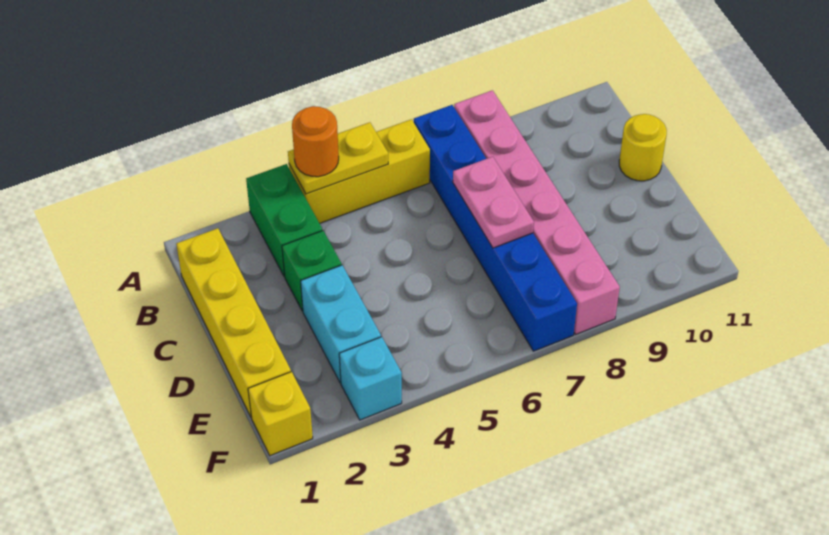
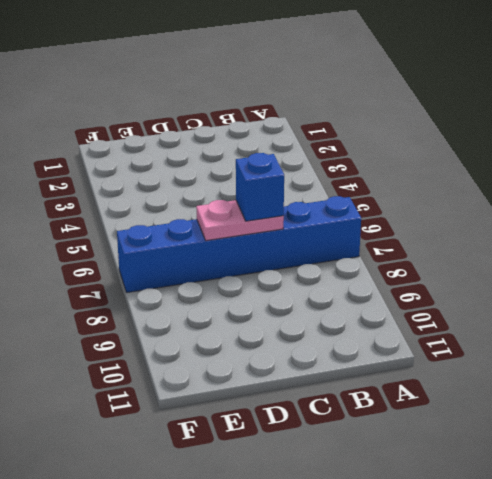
blue 1x1 brick [236,153,284,221] -> none
none -> green 1x2 brick [246,164,323,277]
none -> yellow 1x3 brick [289,119,430,223]
none -> pink 1x6 brick [454,90,620,334]

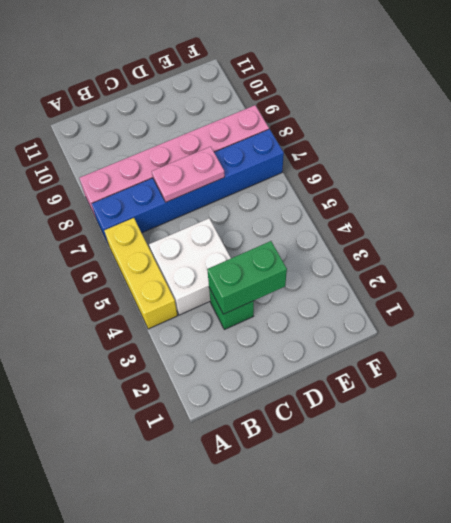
white 2x2 brick [149,218,231,315] -> none
green 1x2 brick [207,241,287,314] -> green 1x2 brick moved to [246,164,323,277]
none -> yellow 1x4 brick [176,228,291,418]
none -> yellow 1x1 round brick [619,114,667,181]
none -> cyan 1x2 brick [301,265,381,383]

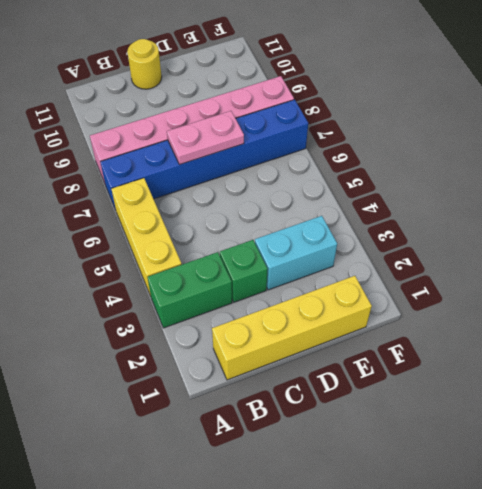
none -> yellow 1x1 brick [248,372,313,456]
none -> cyan 1x1 brick [339,337,402,420]
none -> yellow 1x2 plate [288,122,388,194]

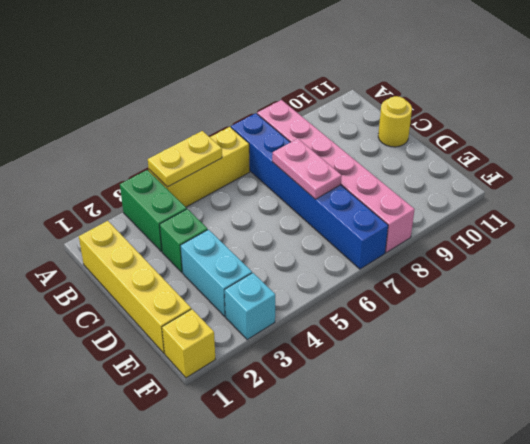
none -> orange 1x1 round brick [292,106,339,177]

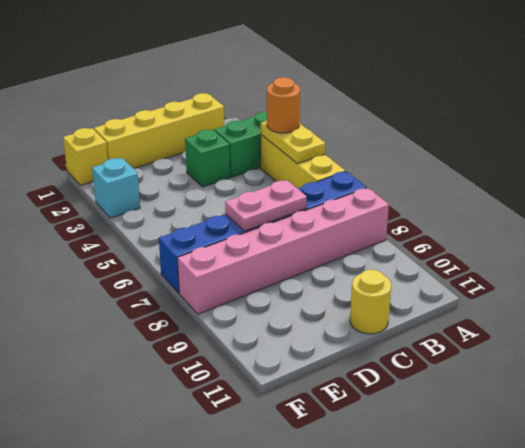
none -> cyan 1x2 brick [301,265,381,383]

